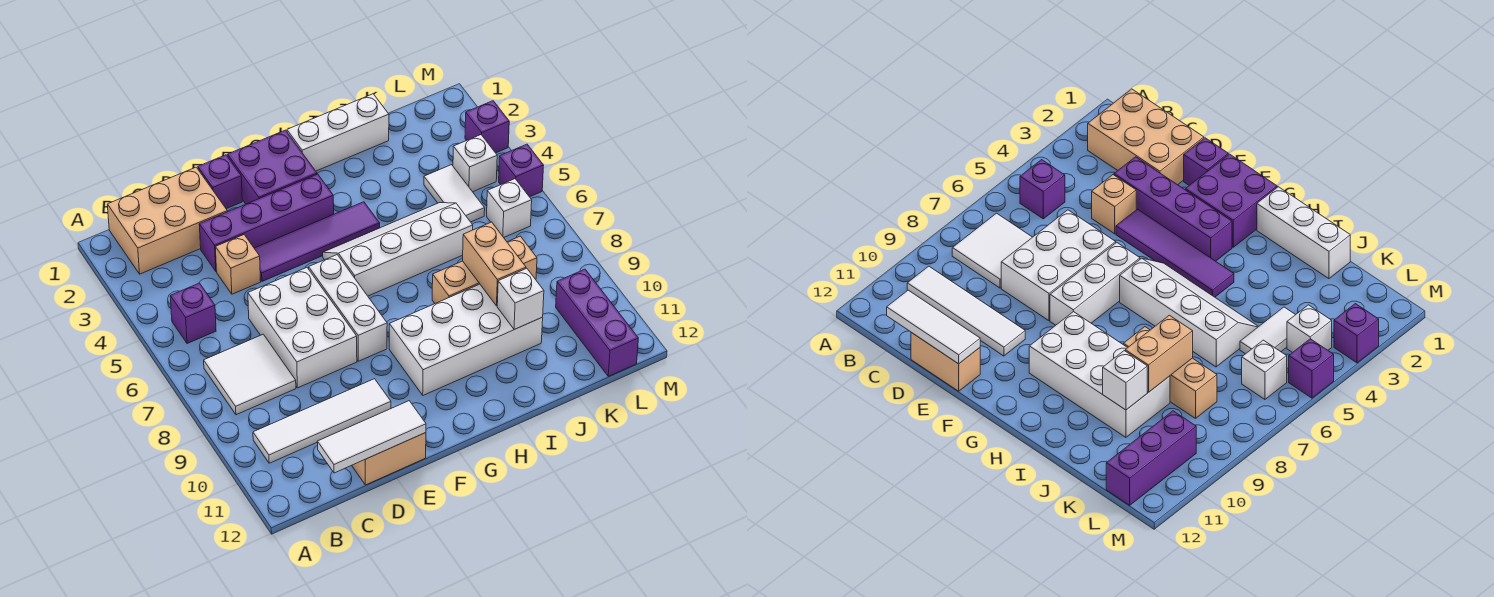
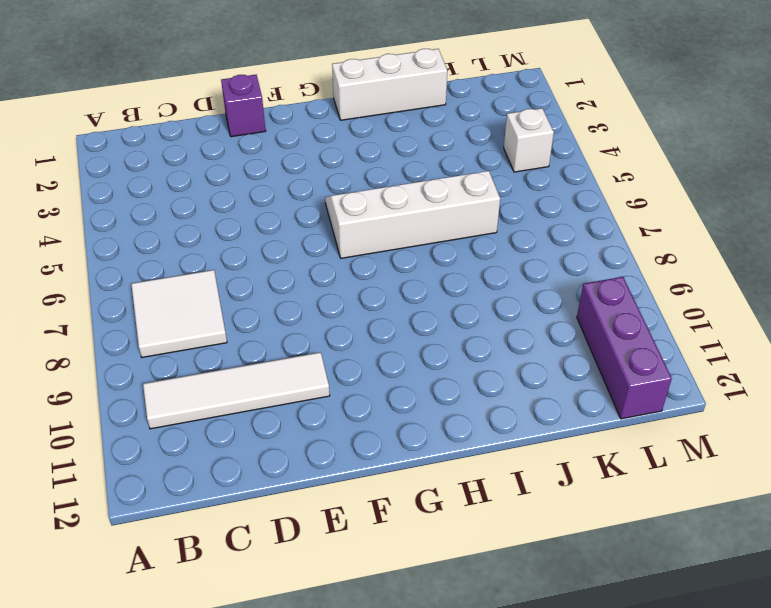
none -> tan 2x3 brick [107,167,227,274]
none -> purple 1x1 brick [170,283,216,344]
none -> purple 1x4 brick [199,174,334,271]

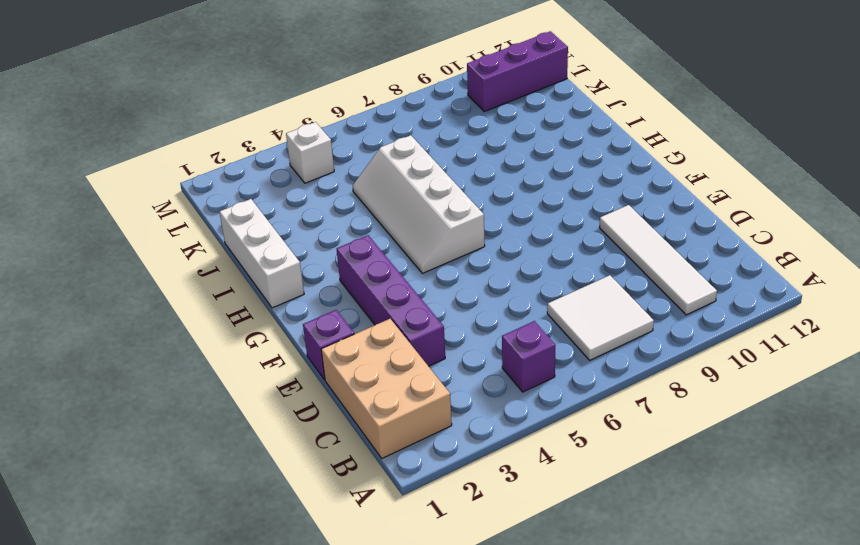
none -> tan 1x1 brick [215,235,261,294]
none -> white 2x3 brick [248,268,357,388]
none -> tan 1x2 brick [352,433,426,485]

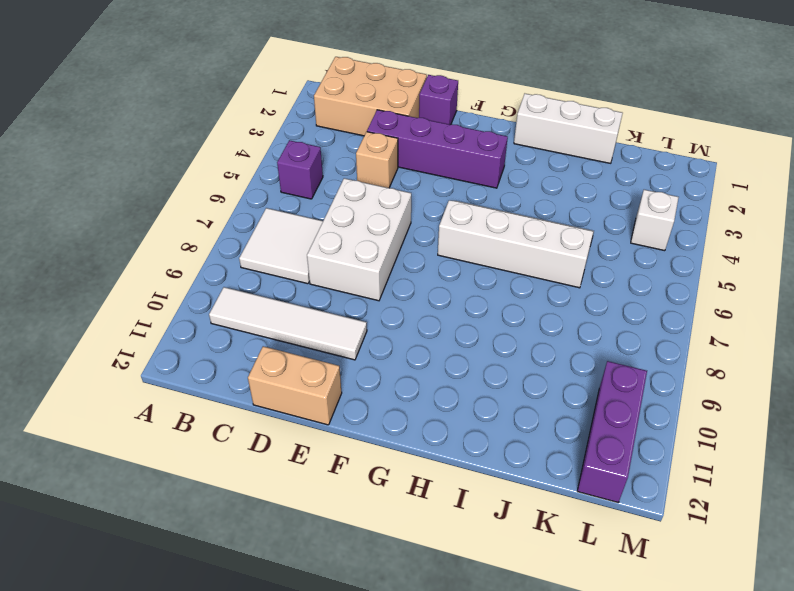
none -> purple 1x4 tile [254,202,380,281]
none -> purple 2x2 brick [228,130,317,204]
none -> white 1x3 brick [309,255,387,361]

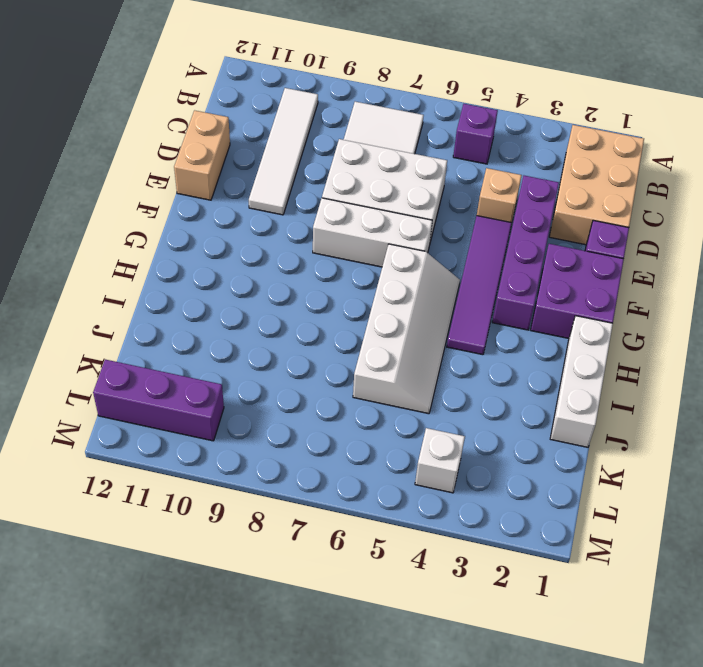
none -> white 2x4 brick [389,284,543,395]
none -> tan 1x3 brick [432,236,537,303]
none -> white 1x2 tile [424,165,485,222]

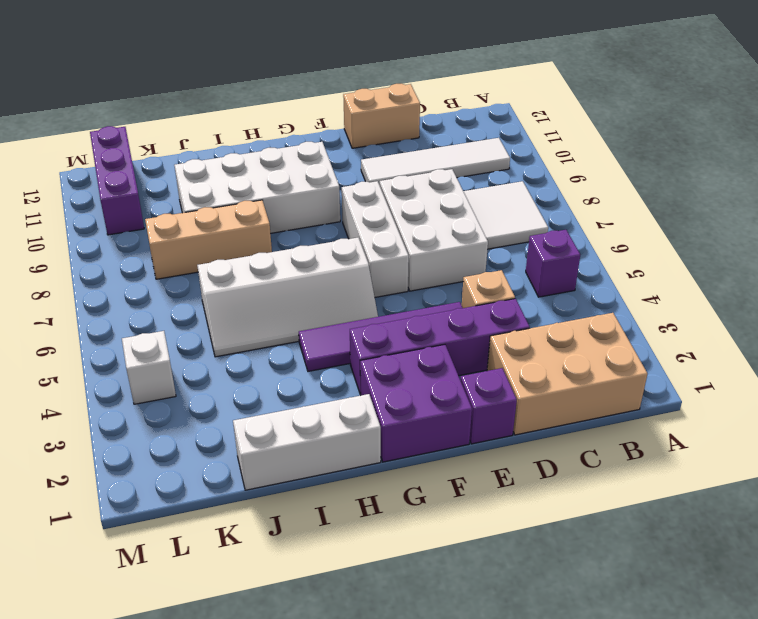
none -> white 1x2 tile [424,165,485,222]
none -> white 1x1 brick [487,179,532,237]
none -> purple 1x1 brick [465,101,509,153]

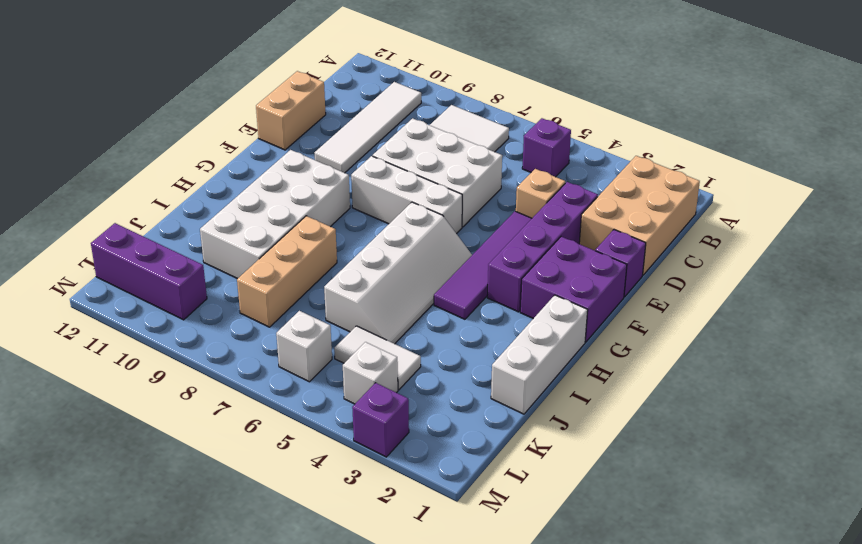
none -> purple 1x1 brick [499,144,544,197]
none -> white 1x3 tile [317,401,426,473]
none -> tan 1x2 brick [463,222,526,306]

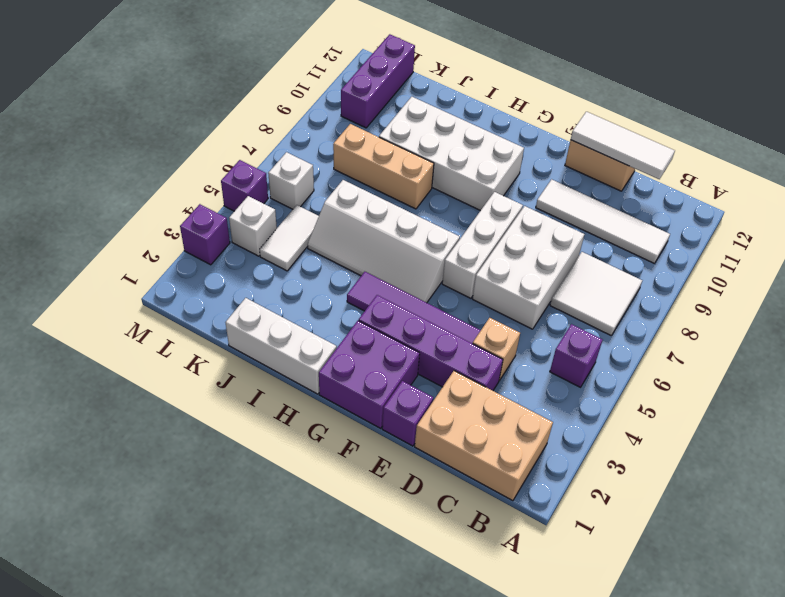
none -> tan 1x2 brick [463,222,526,306]
none -> white 1x1 brick [497,268,544,330]

